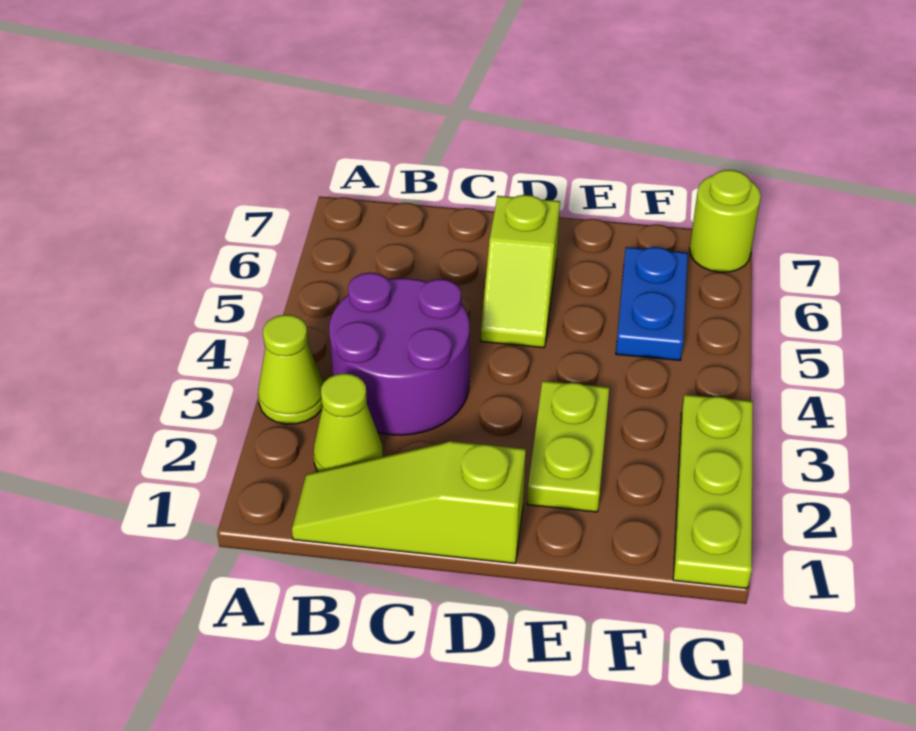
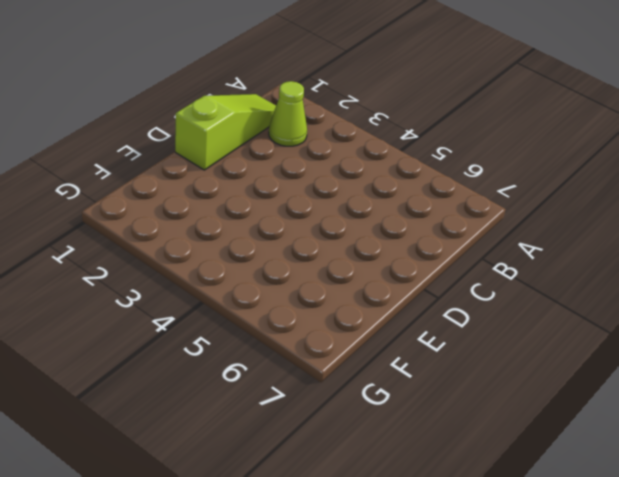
none -> lime 1x1 cone [258,315,324,424]
none -> purple 2x2 round brick [329,273,470,435]

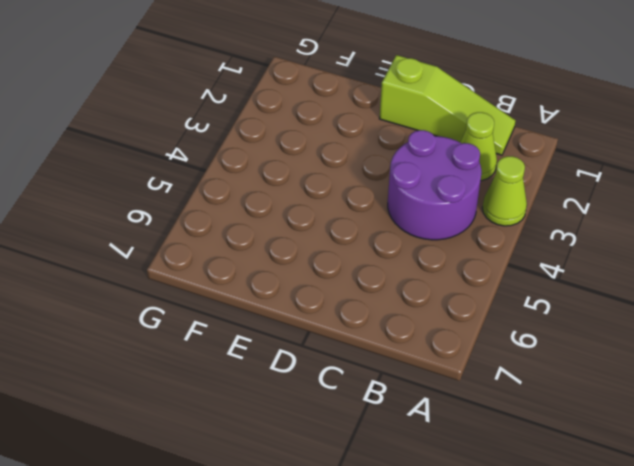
none -> lime 1x2 slope [481,195,560,348]
none -> lime 1x2 plate [527,381,609,512]

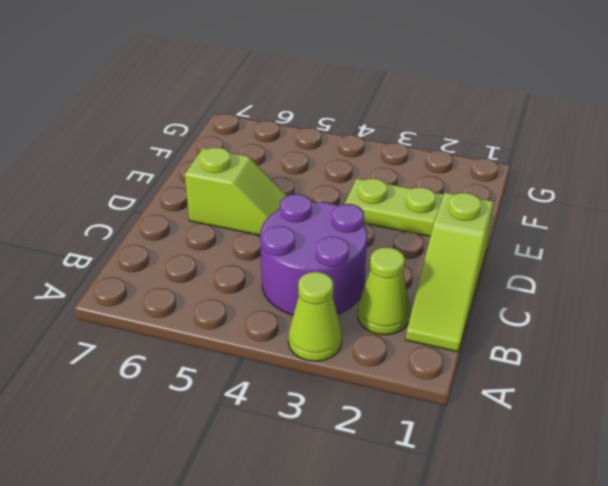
none -> blue 1x2 plate [616,247,688,360]
none -> lime 1x3 plate [673,395,753,588]

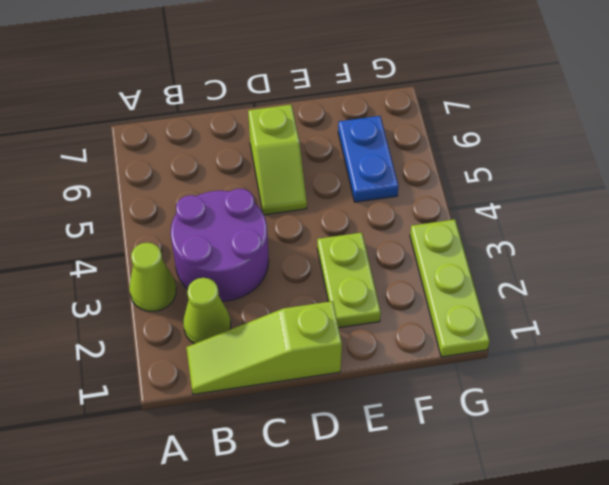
none -> lime 1x1 round brick [689,170,761,272]

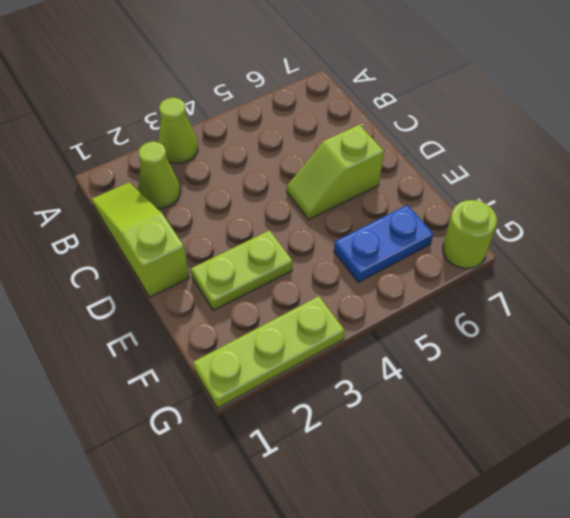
none -> purple 2x2 round brick [329,273,470,435]

